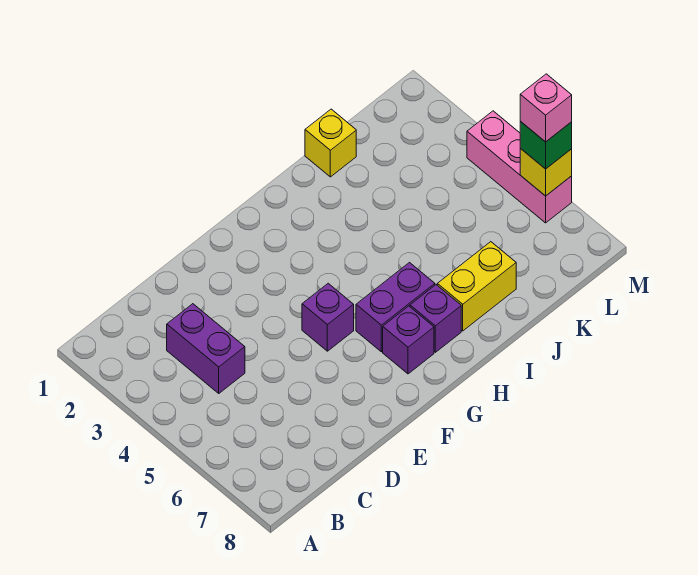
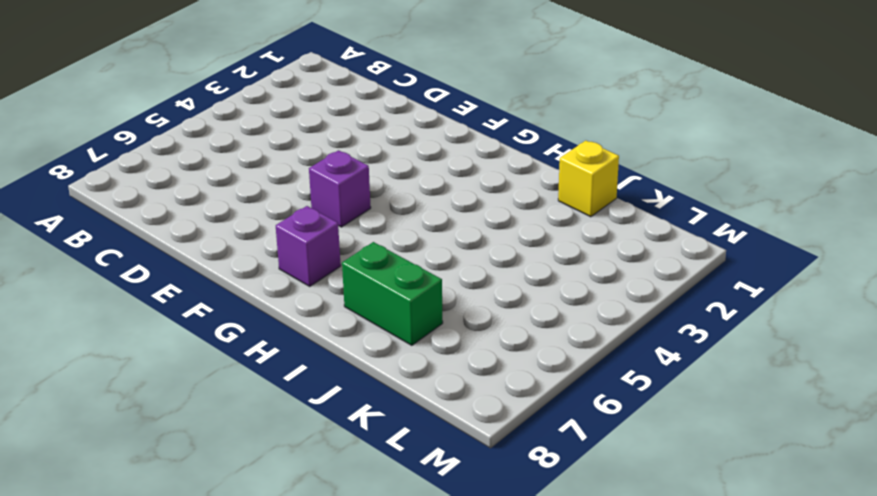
green 1x2 brick [342,242,443,345] -> yellow 1x2 brick [437,242,516,331]
none -> purple 1x2 brick [167,304,245,393]
none -> purple 1x2 brick [356,263,435,352]

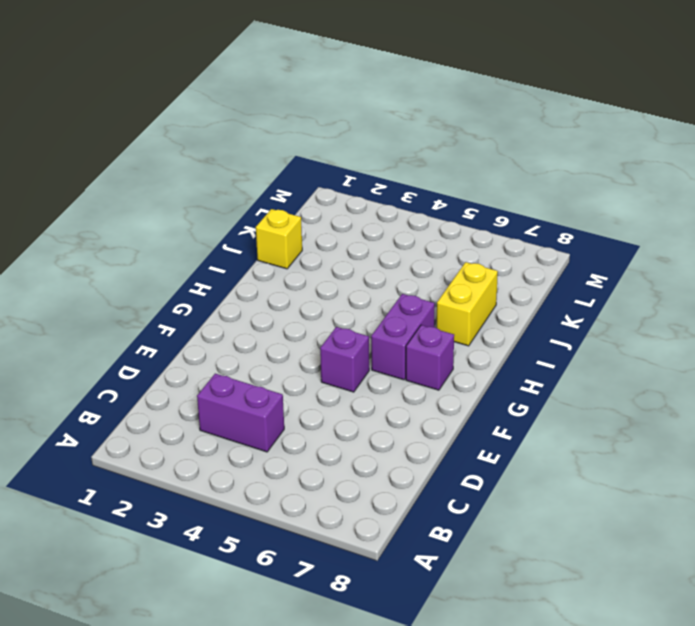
none -> purple 1x1 brick [410,285,461,352]
none -> pink 1x3 brick [467,111,572,223]

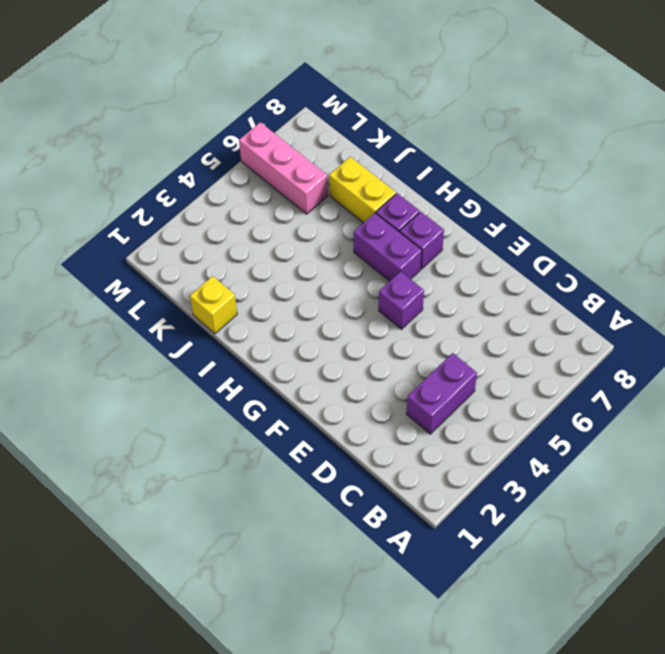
pink 1x3 brick [239,122,328,214] -> pink 1x3 brick turned to [467,111,572,223]
none -> yellow 1x1 brick [520,149,572,196]
none -> green 1x1 brick [520,121,572,169]

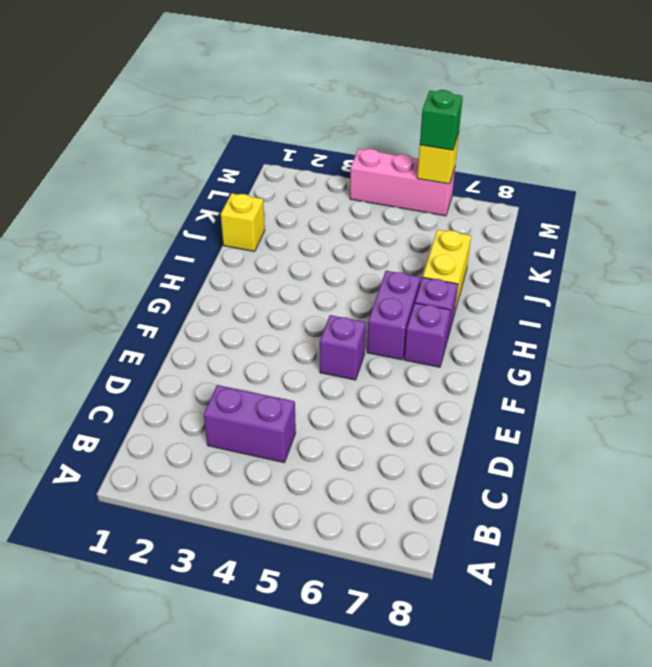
none -> pink 1x1 brick [520,74,572,142]

